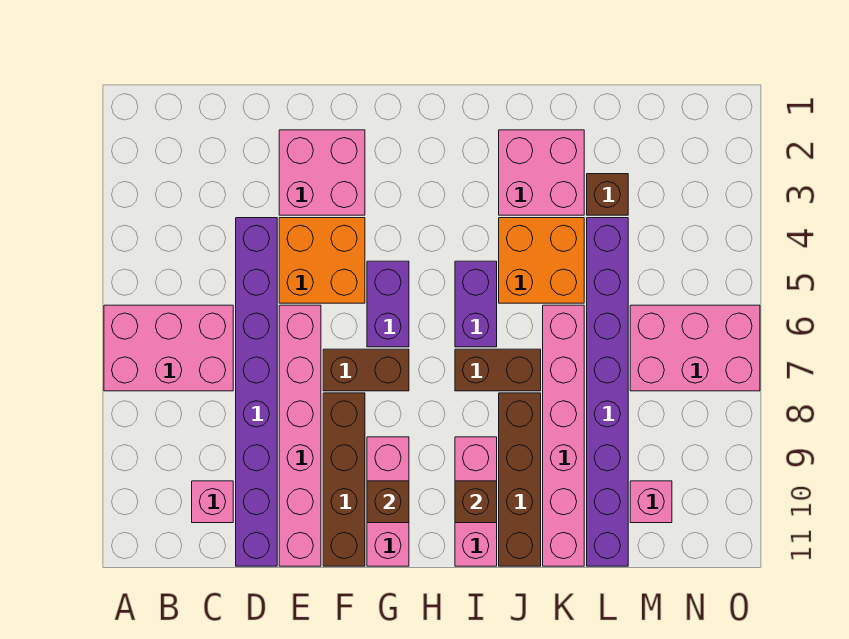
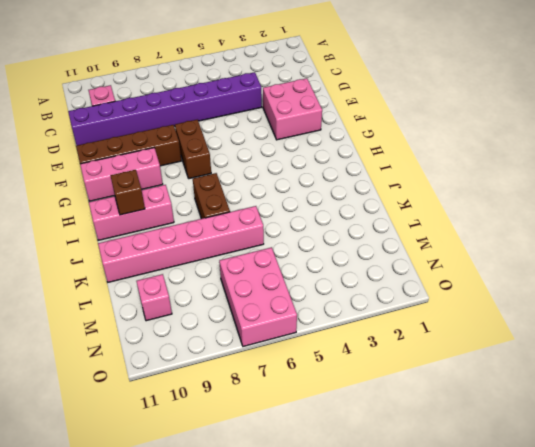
none -> pink 2x3 brick [104,305,233,391]
none -> orange 2x2 brick [279,218,365,303]
none -> pink 1x6 brick [279,305,321,566]

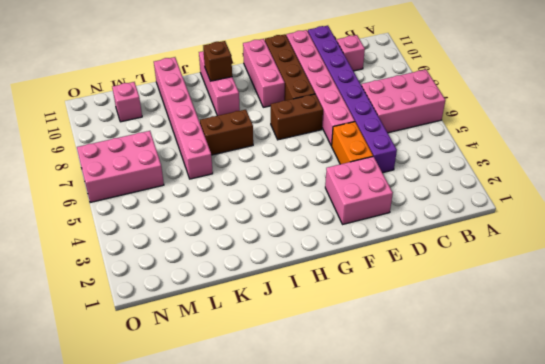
orange 1x2 brick [332,122,373,164] -> orange 2x2 brick [279,218,365,303]
none -> purple 1x2 brick [367,261,409,347]
none -> purple 1x2 brick [455,261,497,347]
none -> pink 2x2 brick [499,130,584,215]

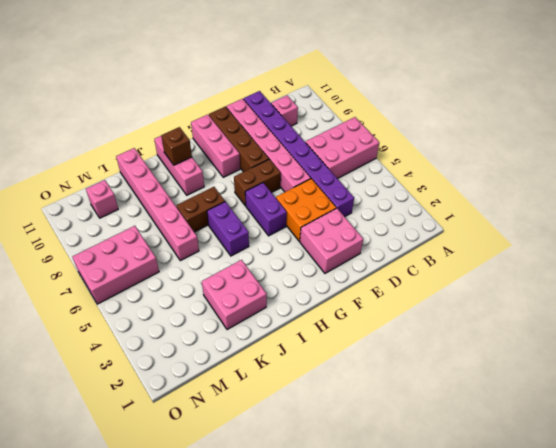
none -> orange 2x2 brick [499,218,584,303]
none -> brown 1x4 brick [499,393,541,566]
none -> brown 1x1 brick [587,174,628,215]

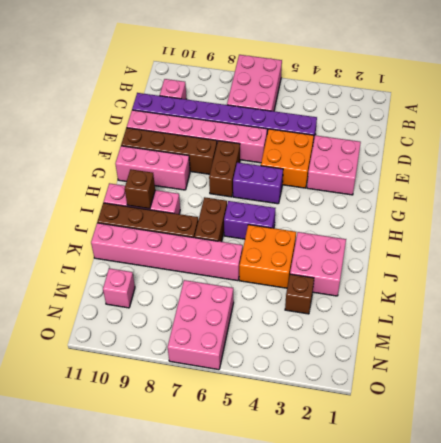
none -> purple 1x8 brick [587,218,628,566]
none -> brown 1x1 brick [367,481,409,523]

